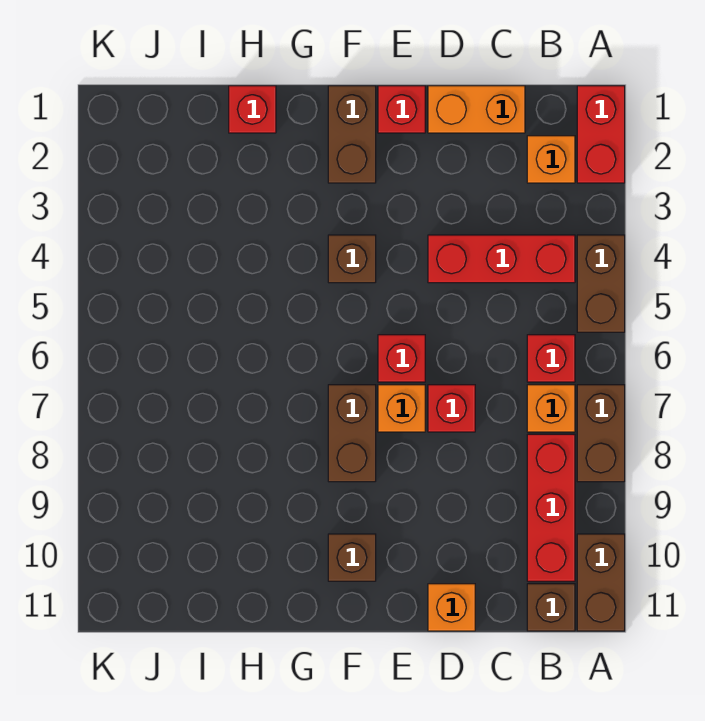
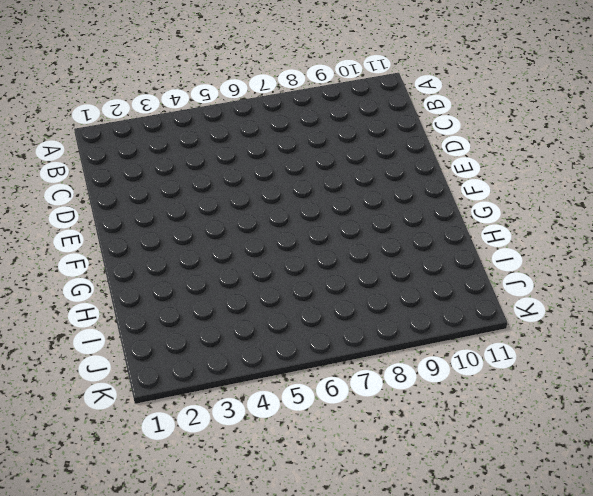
none -> red 1x2 brick [577,86,625,183]
none -> brown 1x2 brick [577,235,625,332]
none -> brown 1x2 brick [577,385,625,482]

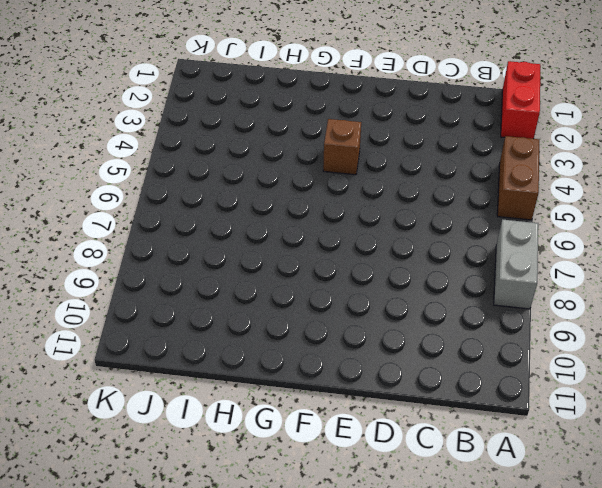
grey 1x2 brick [494,219,538,309] -> brown 1x2 brick [577,385,625,482]
none -> brown 1x2 brick [577,534,625,631]
none -> orange 1x1 brick [527,136,575,183]
none -> red 1x3 brick [428,235,575,283]

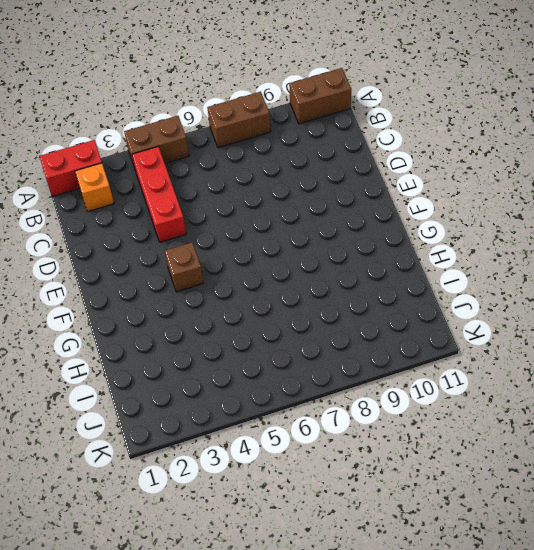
none -> red 1x1 brick [527,335,575,382]
none -> orange 1x1 brick [527,385,575,432]
none -> red 1x3 brick [527,434,575,581]

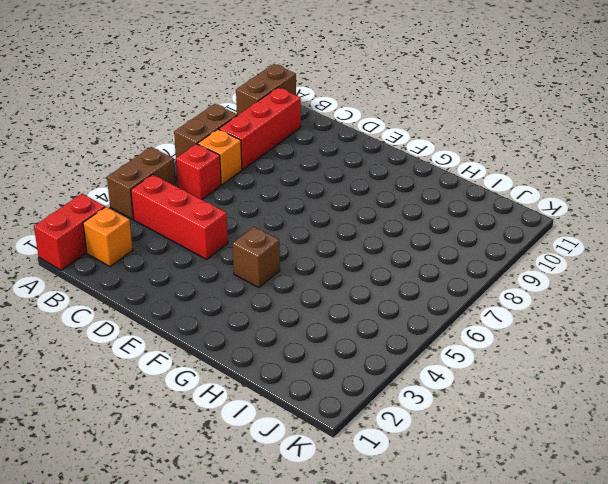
none -> brown 1x1 brick [527,584,575,631]
none -> orange 1x2 brick [428,86,525,133]
none -> red 1x1 brick [428,385,475,432]

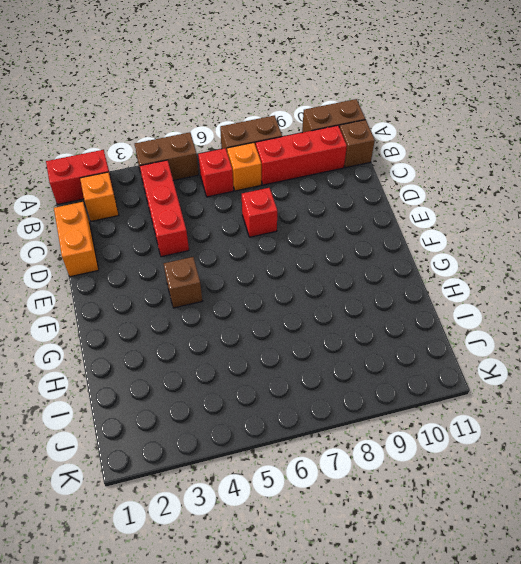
none -> orange 1x1 brick [428,584,475,631]
none -> red 1x1 brick [378,86,425,133]
none -> red 1x1 brick [378,335,425,382]

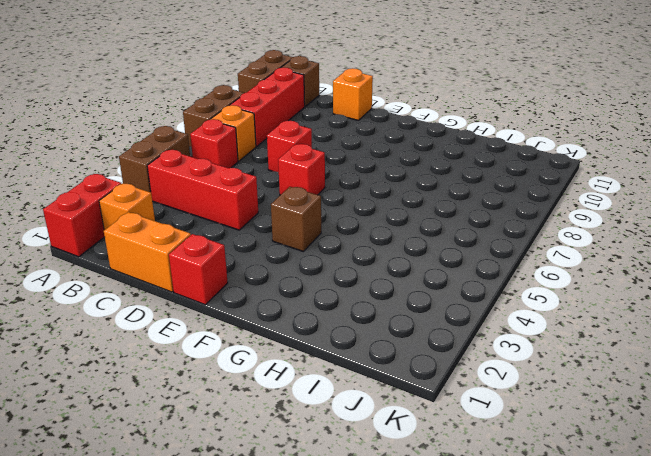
none -> orange 1x1 brick [378,385,425,432]
none -> brown 1x2 brick [328,86,376,183]
none -> brown 1x2 brick [328,385,376,482]

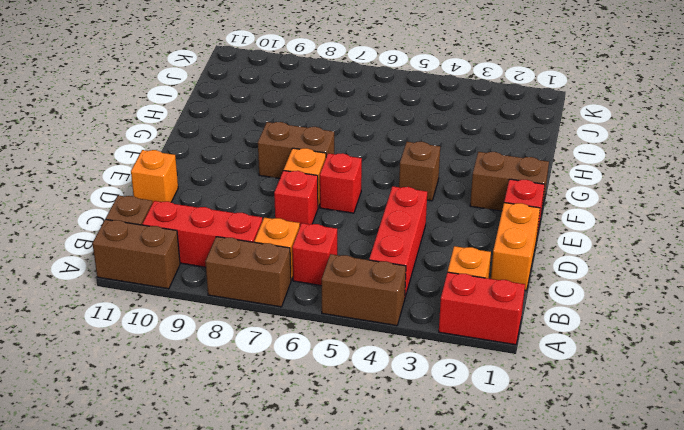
none -> brown 1x1 brick [328,534,376,581]
none -> red 1x1 brick [229,86,276,133]

